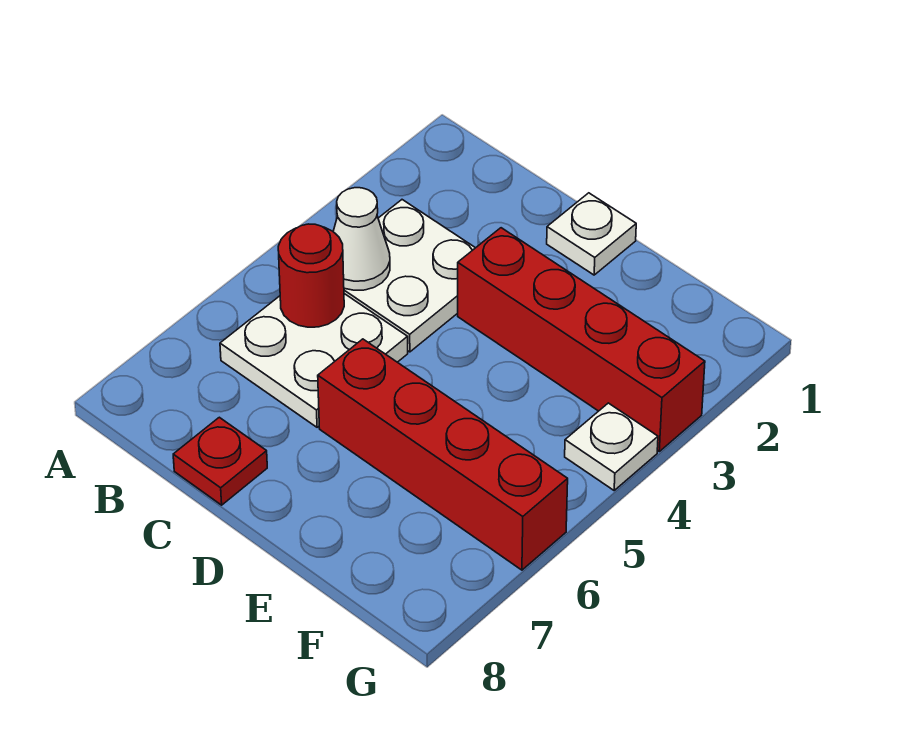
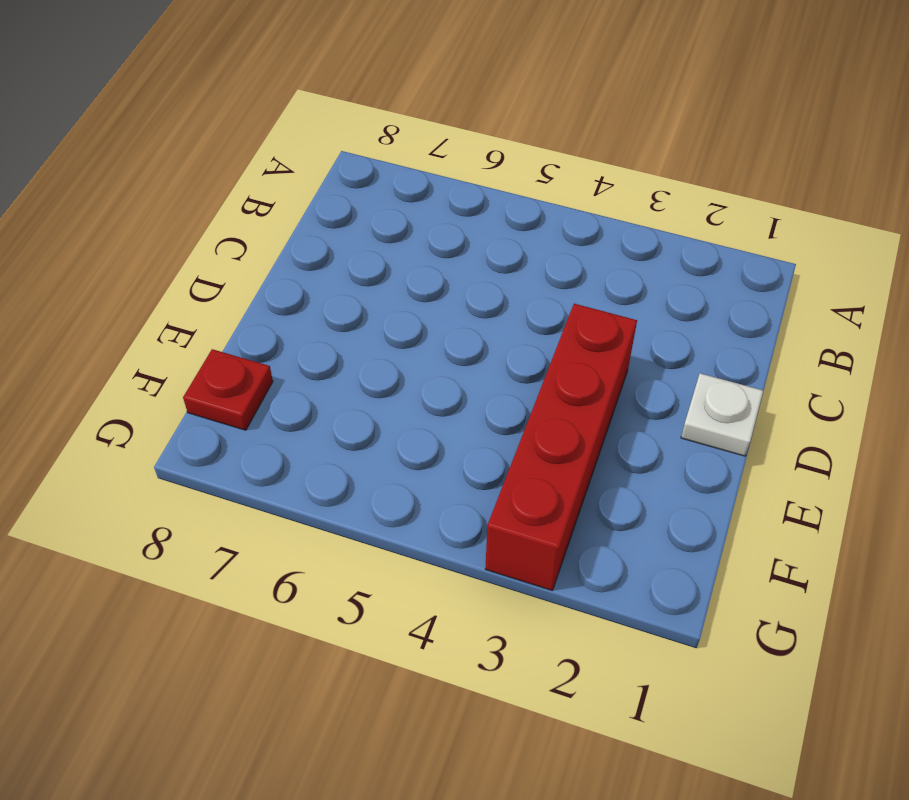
red 1x1 plate [183,349,273,430] -> red 1x1 plate moved to [173,417,267,505]
none -> white 2x2 plate [344,200,475,352]
none -> white 2x2 plate [220,294,408,427]

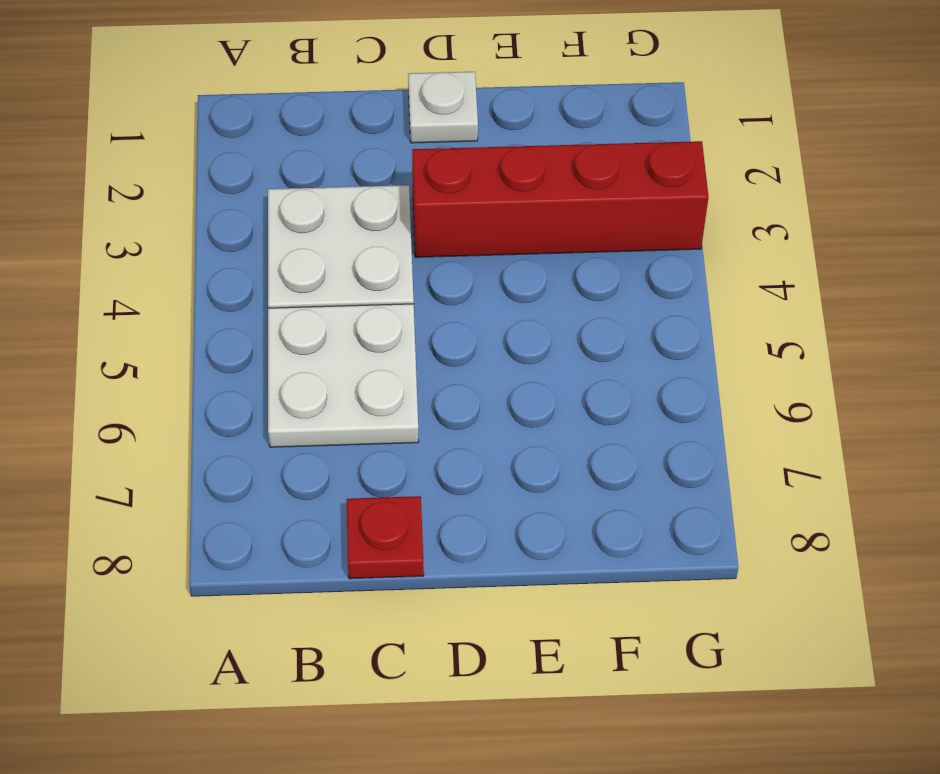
none -> red 1x4 brick [318,339,568,570]
none -> white 1x1 plate [565,403,658,490]

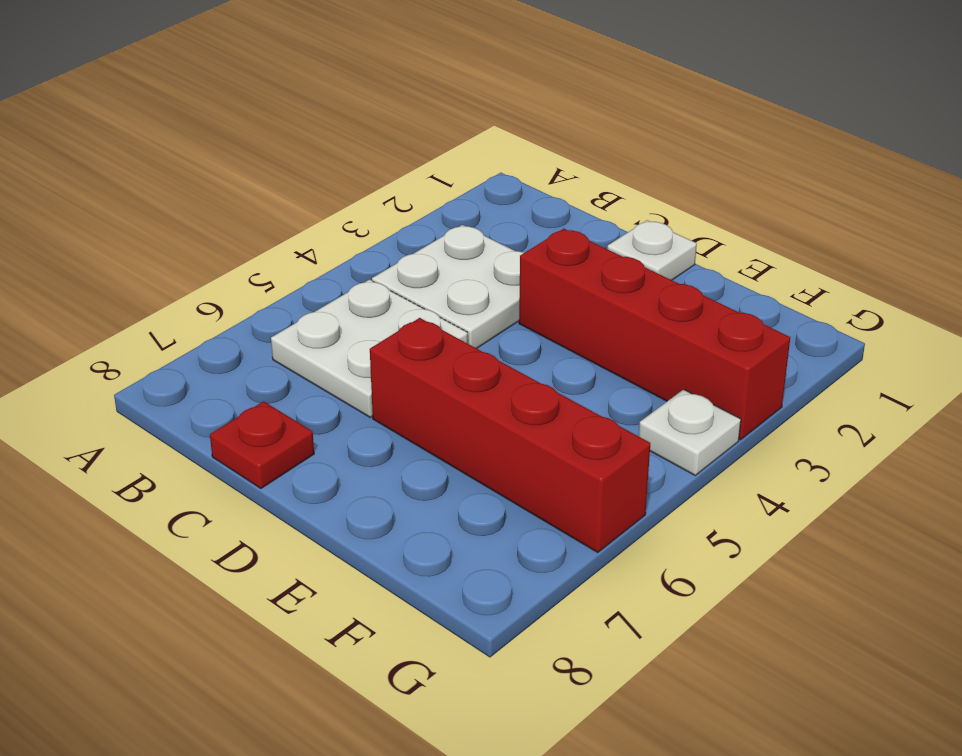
none -> white 1x1 cone [333,188,390,290]
none -> red 1x1 round brick [278,224,344,327]

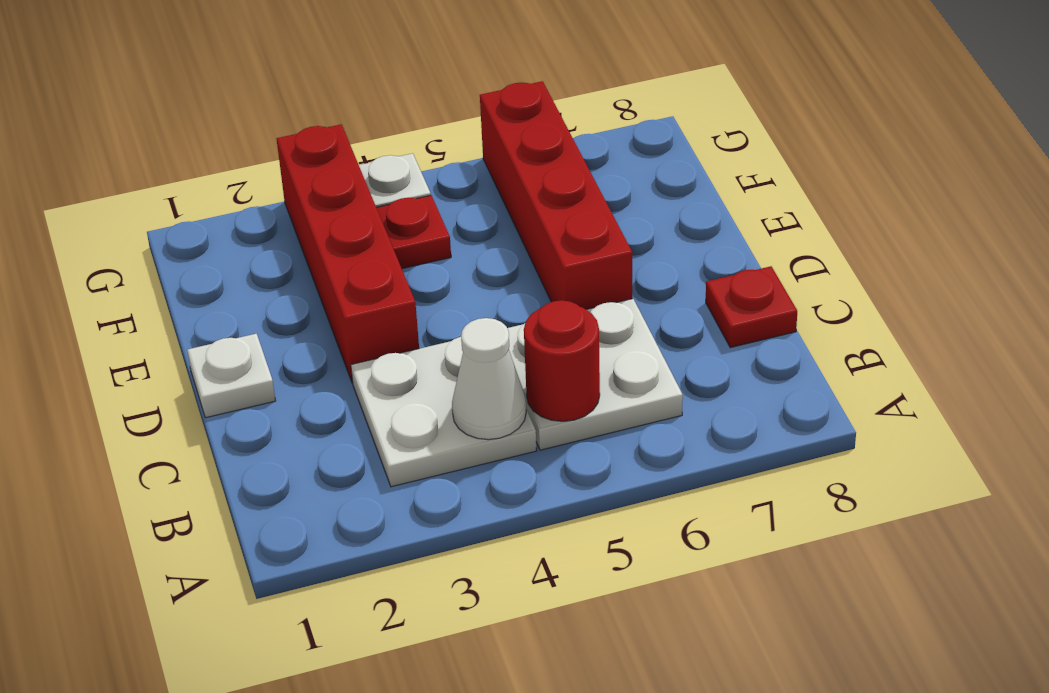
red 1x1 plate [376,195,451,269] -> none

